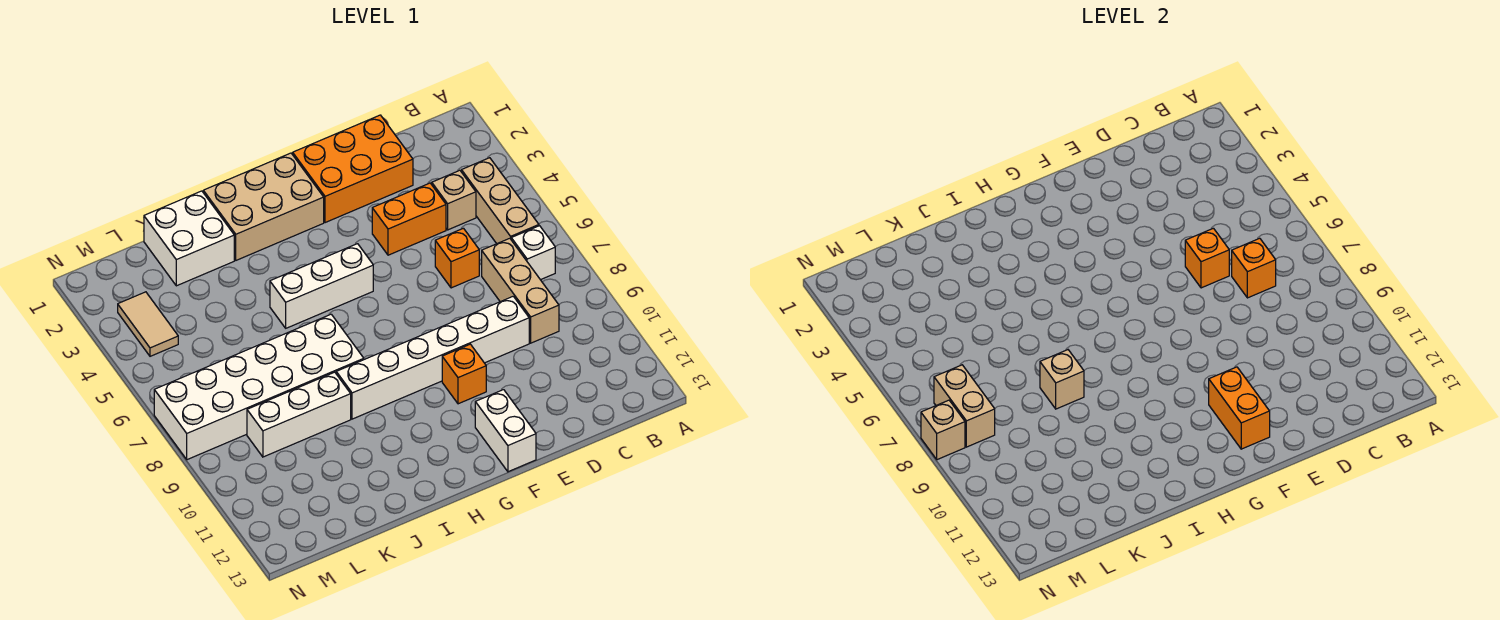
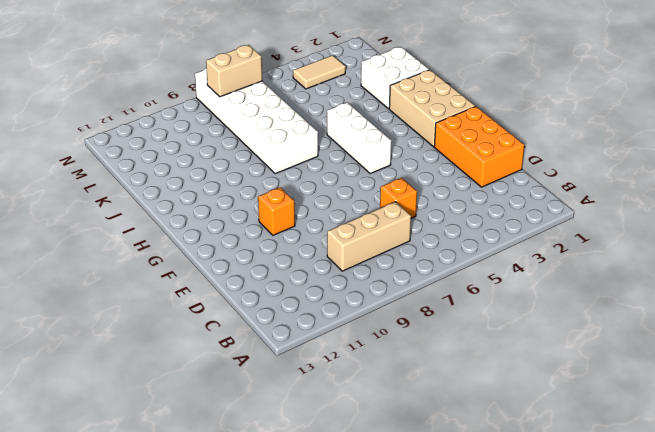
none -> tan 1x3 brick [462,158,539,244]
none -> white 1x1 brick [511,226,555,280]
none -> tan 1x1 brick [432,170,476,230]

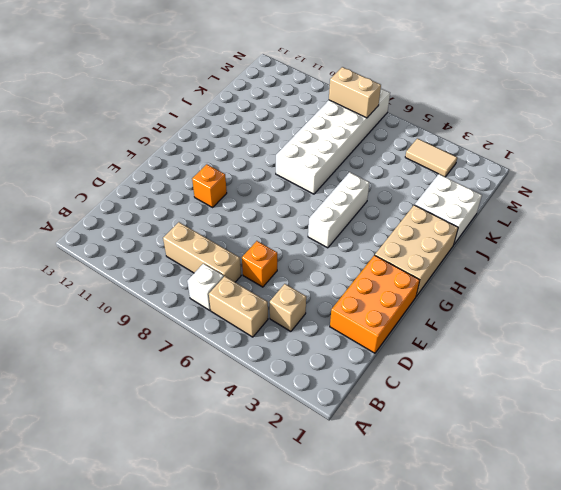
tan 1x2 brick [209,276,268,337] -> tan 1x3 brick [462,158,539,244]
none -> orange 1x2 brick [372,183,446,255]
none -> white 1x6 brick [336,296,529,419]
none -> white 1x2 brick [475,390,536,472]

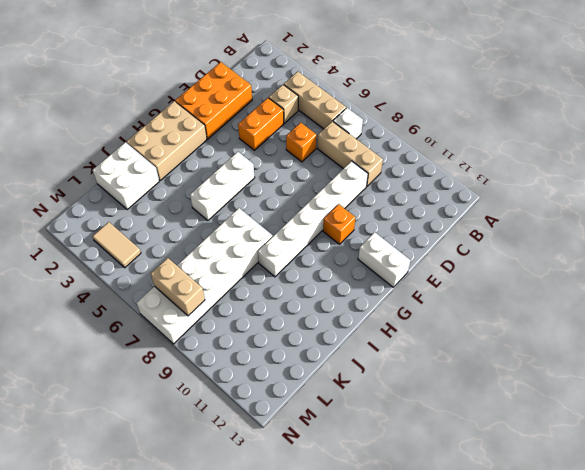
none -> white 1x3 brick [247,372,351,457]
none -> orange 1x1 brick [1232,238,1276,298]
none -> orange 1x1 brick [1185,228,1229,288]

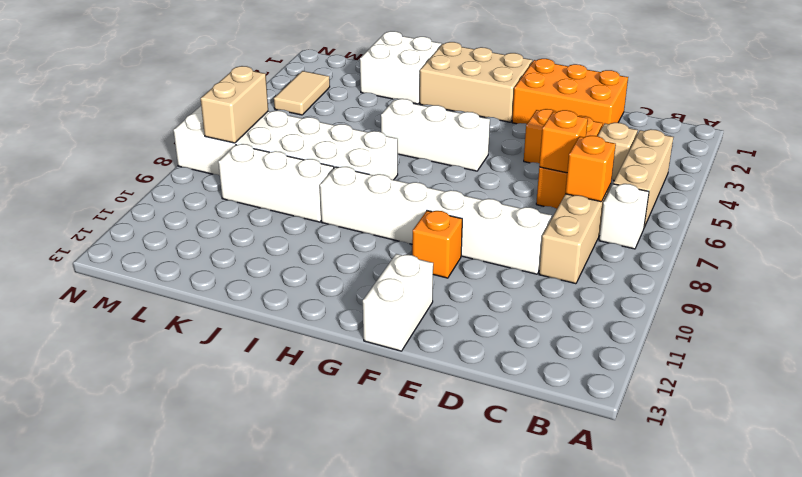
none -> orange 1x2 brick [1209,367,1270,449]
none -> tan 1x1 brick [1040,350,1084,409]
none -> tan 1x1 brick [921,400,965,460]

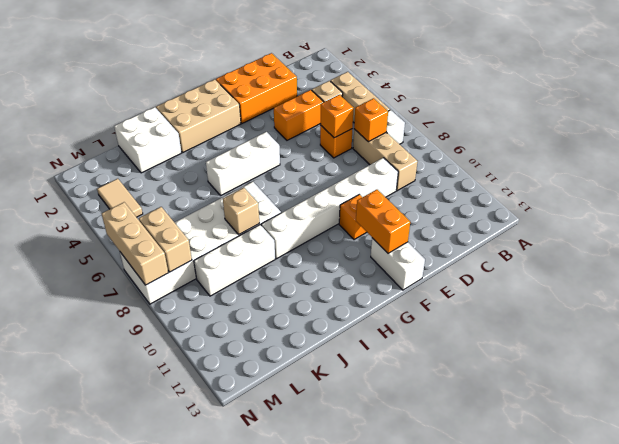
tan 1x3 brick [102,202,168,285] -> tan 1x1 brick [921,400,965,460]

